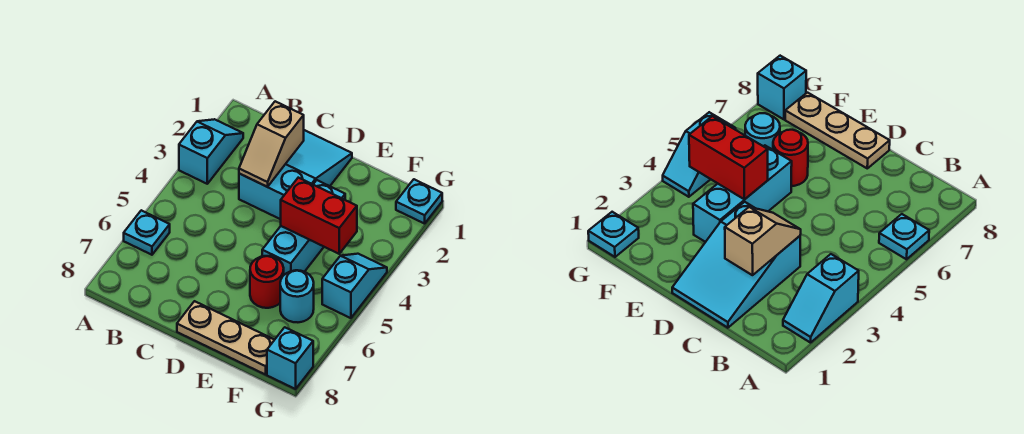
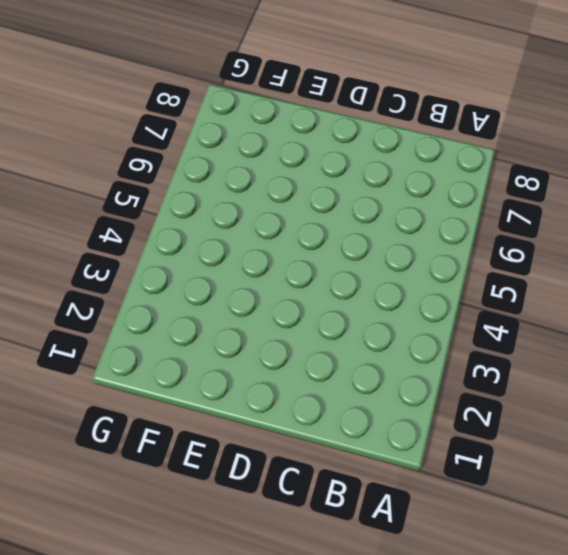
none -> cyan 1x2 slope [179,119,243,184]
none -> cyan 1x1 plate [124,210,170,255]
none -> cyan 2x3 slope [239,130,352,219]

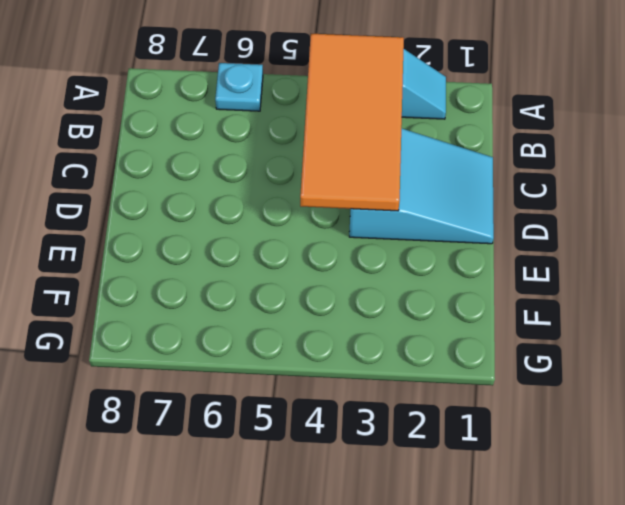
orange 2x4 tile [300,34,404,211] -> tan 1x2 slope [239,101,304,187]
none -> tan 1x3 plate [177,301,274,375]
none -> cyan 1x3 brick [262,180,345,275]
none -> red 1x1 round brick [250,256,284,308]

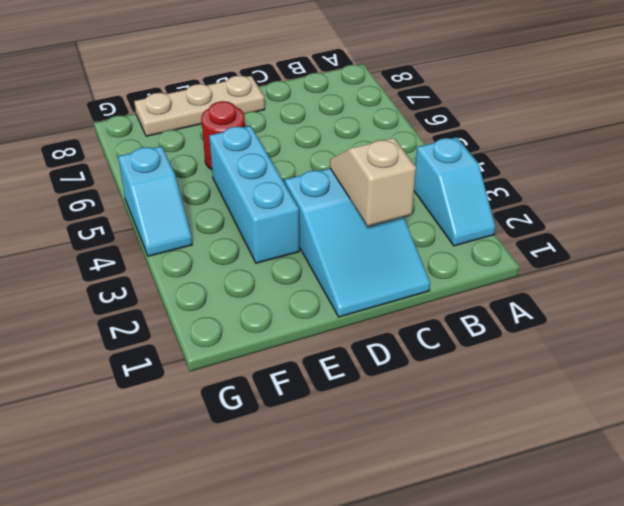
none -> cyan 1x1 plate [124,210,170,255]
none -> cyan 1x1 round brick [280,270,314,322]
none -> cyan 1x1 plate [396,179,442,224]

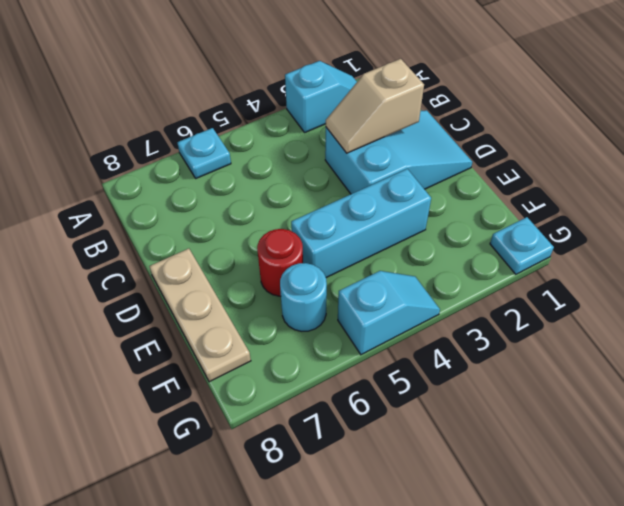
none -> cyan 1x1 brick [267,327,313,389]
none -> red 1x2 brick [281,178,357,254]

